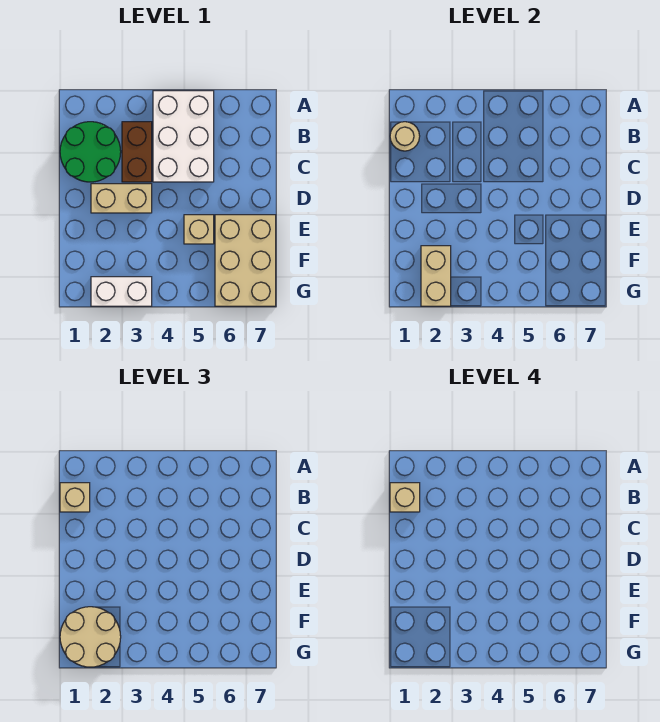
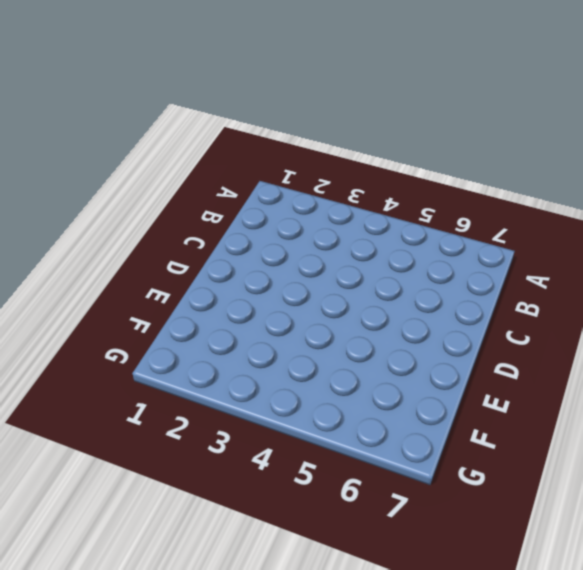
none -> white 2x3 brick [153,91,214,182]
none -> green 2x2 round brick [60,122,121,182]
none -> brown 1x2 brick [122,122,152,182]

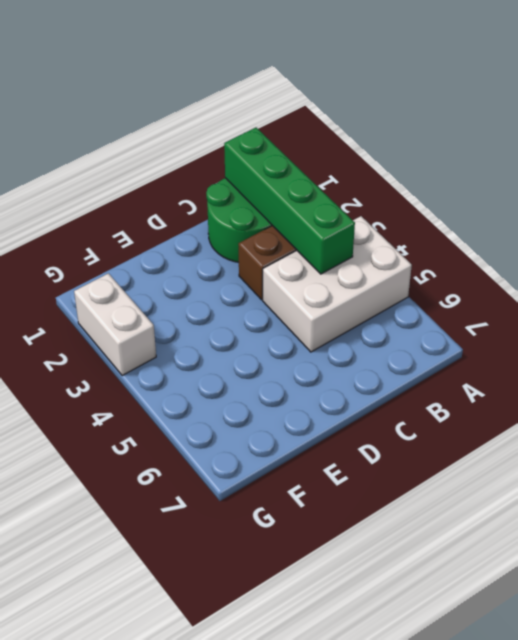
green 1x4 brick [224,128,355,274] -> tan 1x1 round brick [390,122,420,151]
none -> tan 1x2 brick [91,184,152,213]
none -> tan 1x1 brick [184,215,214,244]
none -> tan 2x3 brick [215,215,276,306]

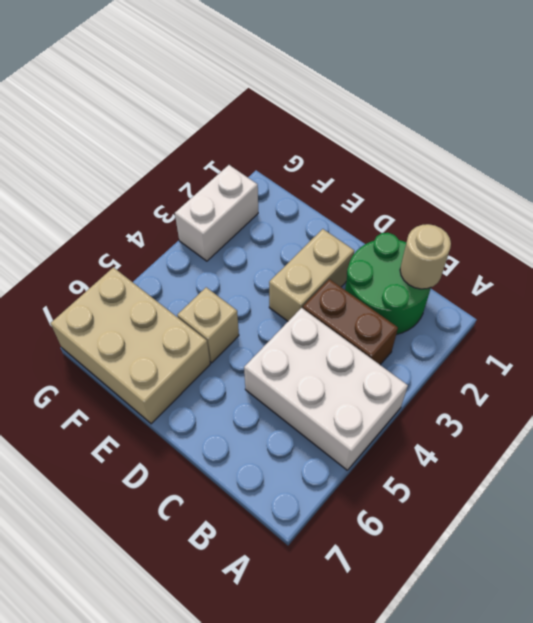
none -> tan 1x2 brick [421,246,451,306]
none -> tan 1x1 brick [60,483,90,512]
none -> tan 2x2 round brick [60,607,121,667]

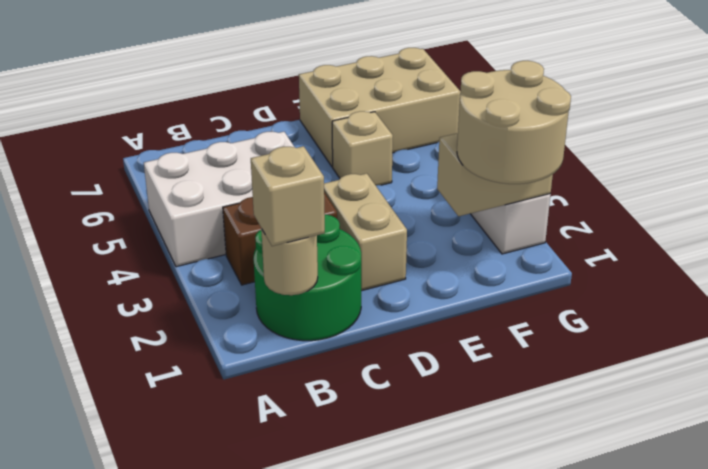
none -> tan 1x1 brick [390,483,420,512]

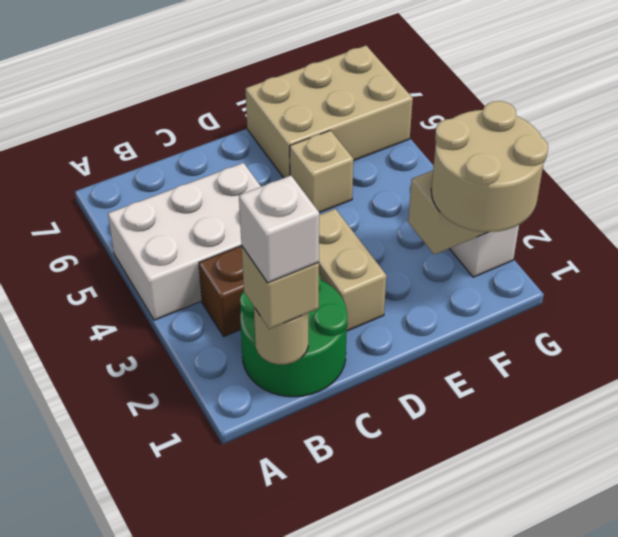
white 1x1 brick [239,176,319,283] -> tan 1x1 brick [390,483,420,512]

